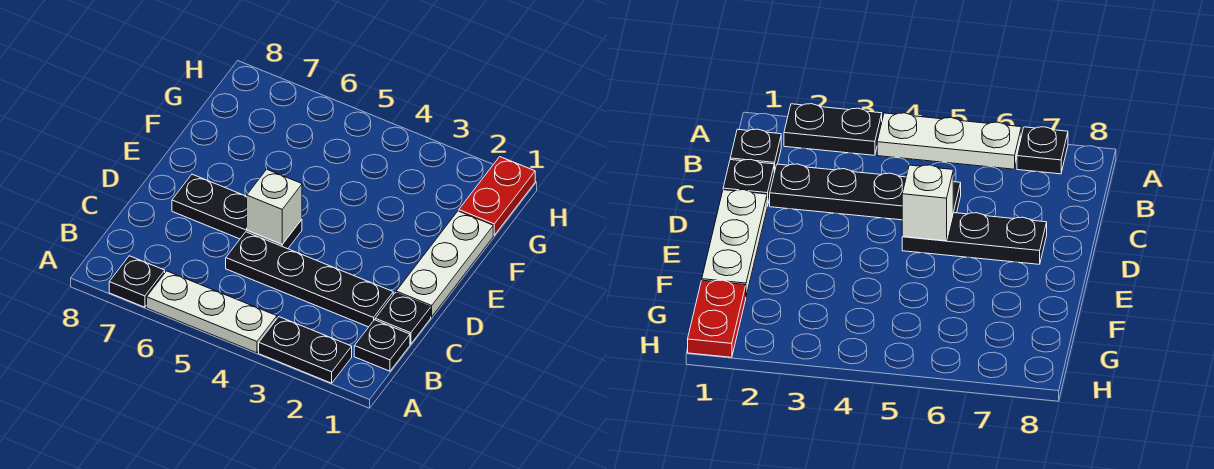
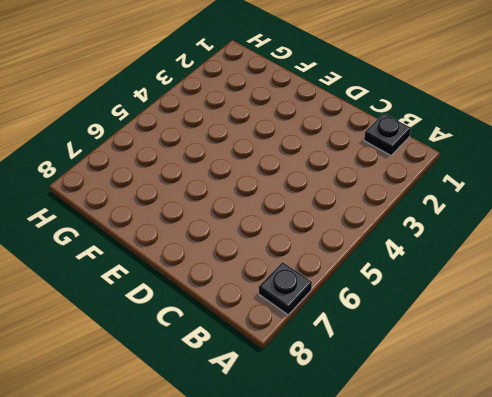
none -> black 1x2 plate [259,317,352,383]
none -> white 1x3 plate [147,271,277,353]

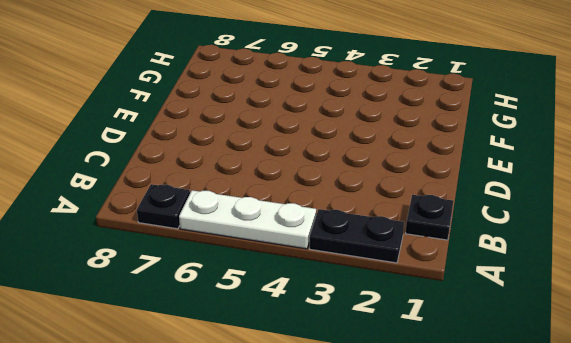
none -> black 1x1 plate [375,293,431,344]
none -> black 1x4 plate [226,232,393,327]

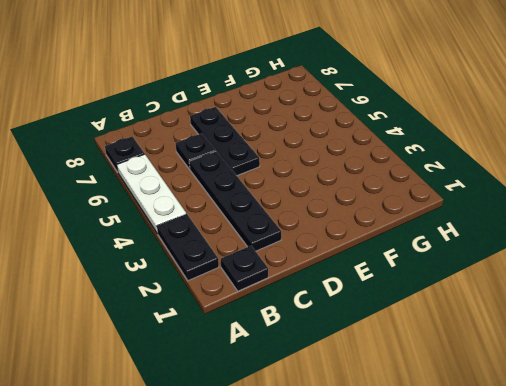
black 1x1 plate [176,133,216,169] -> black 1x1 plate moved to [375,293,431,344]
none -> white 1x3 plate [396,211,493,317]
none -> red 1x2 plate [459,157,535,235]

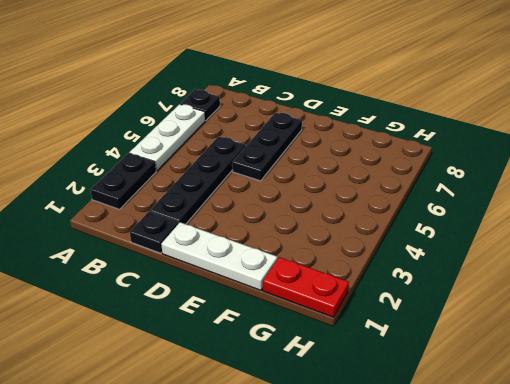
none -> black 1x1 plate [354,320,410,371]
none -> white 1x1 brick [247,169,302,244]

